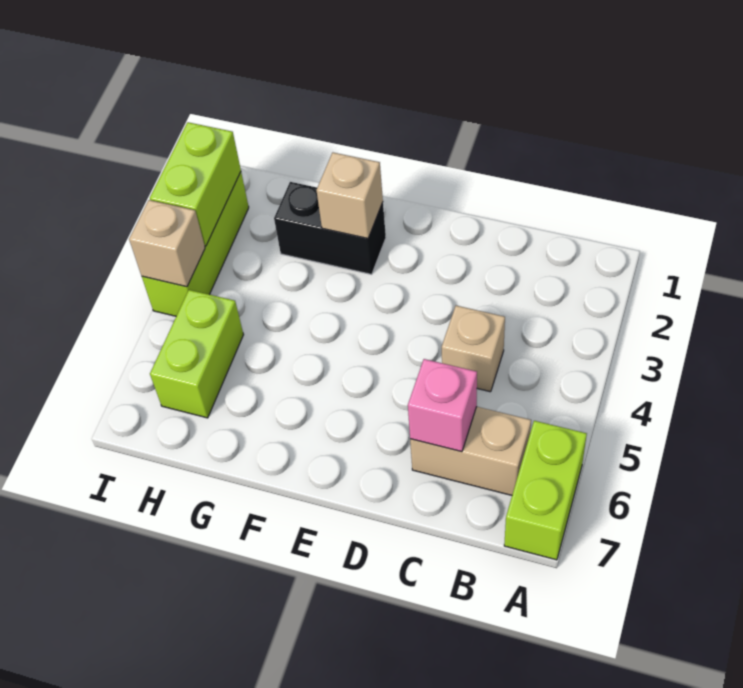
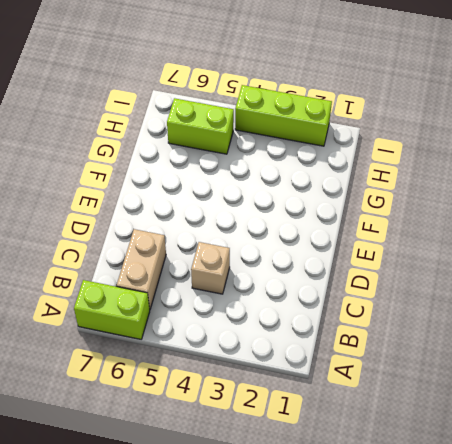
none -> black 1x2 brick [274,182,386,274]
none -> pink 1x1 brick [408,359,477,452]

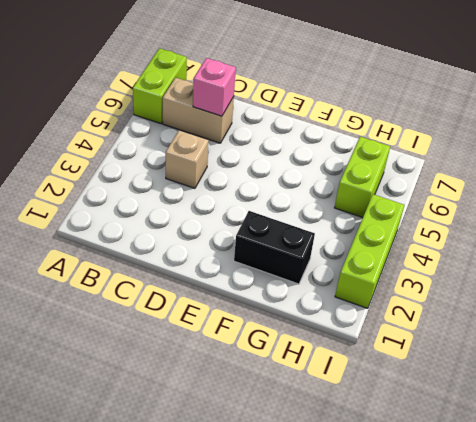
none -> tan 1x1 brick [316,153,383,239]
none -> lime 1x2 brick [150,122,241,246]

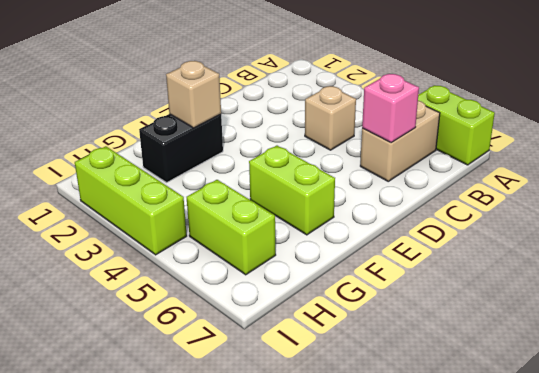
lime 1x2 brick [249,146,335,235] -> lime 1x2 brick moved to [150,122,241,246]
none -> tan 1x1 brick [129,200,205,287]

